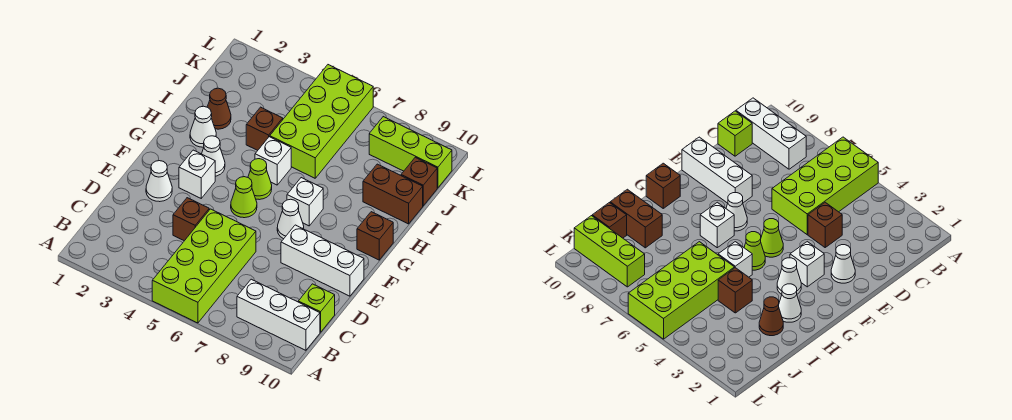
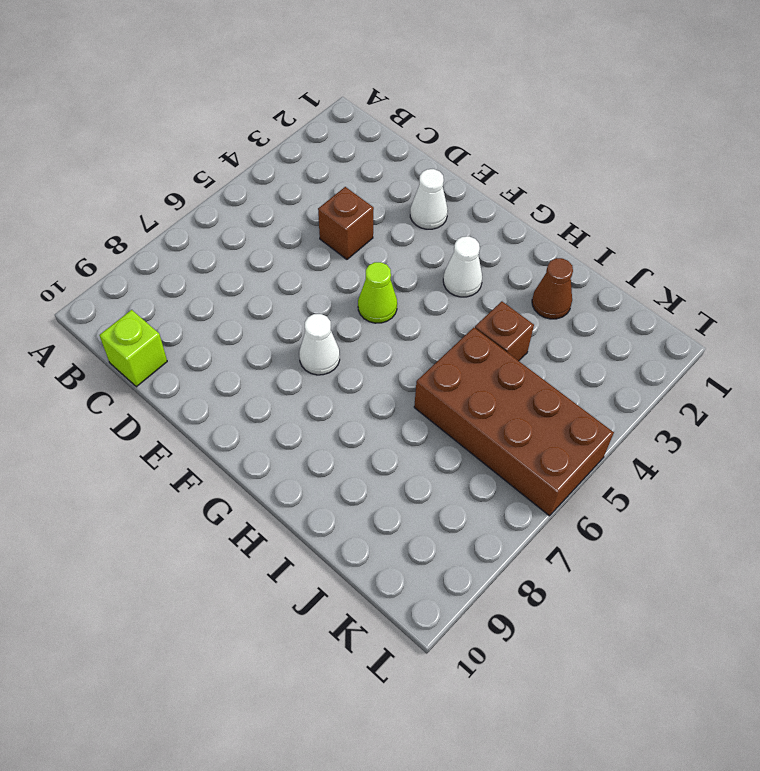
brown 2x4 brick [414,328,614,516] -> lime 2x4 brick [270,65,373,178]
none -> lime 2x4 brick [152,209,256,323]
none -> white 1x3 brick [237,279,320,350]
none -> white 1x3 brick [281,225,364,296]

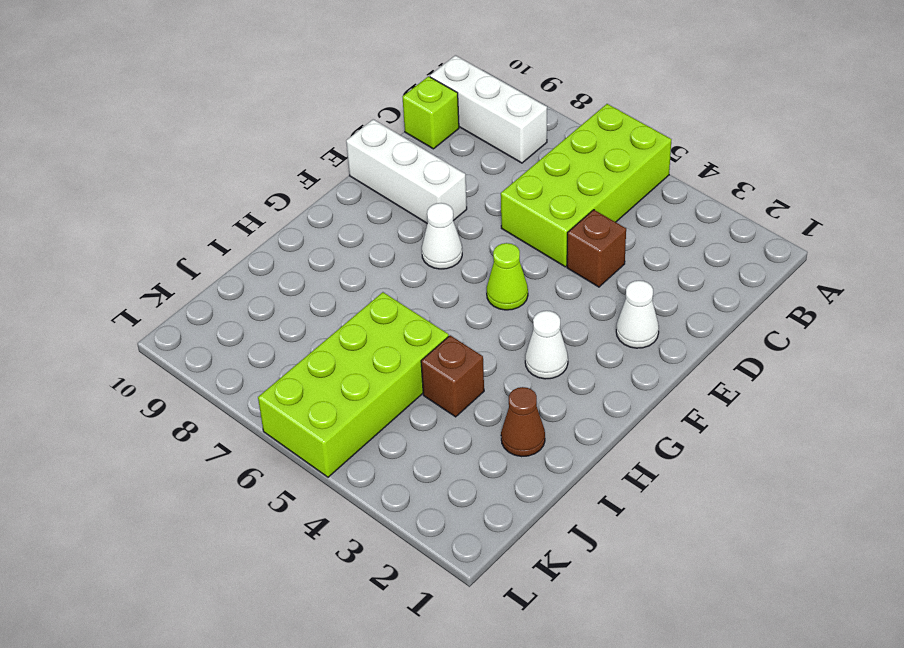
none -> white 1x1 brick [179,150,215,198]
none -> lime 1x1 cone [248,159,272,200]
none -> white 1x1 brick [287,178,323,226]

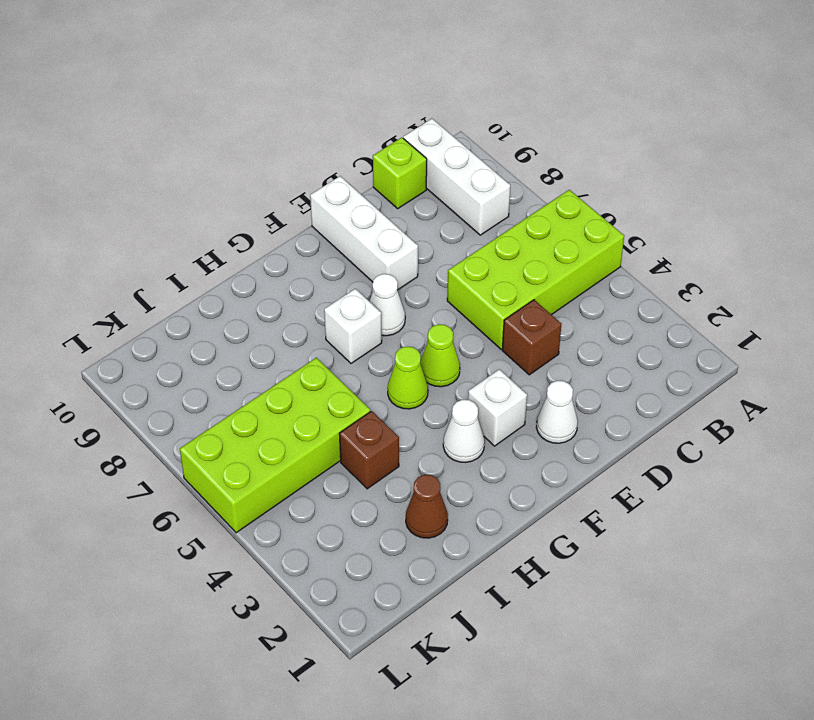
none -> brown 1x1 brick [357,212,393,260]
none -> white 1x1 cone [190,106,216,147]
none -> white 1x1 brick [255,137,291,185]

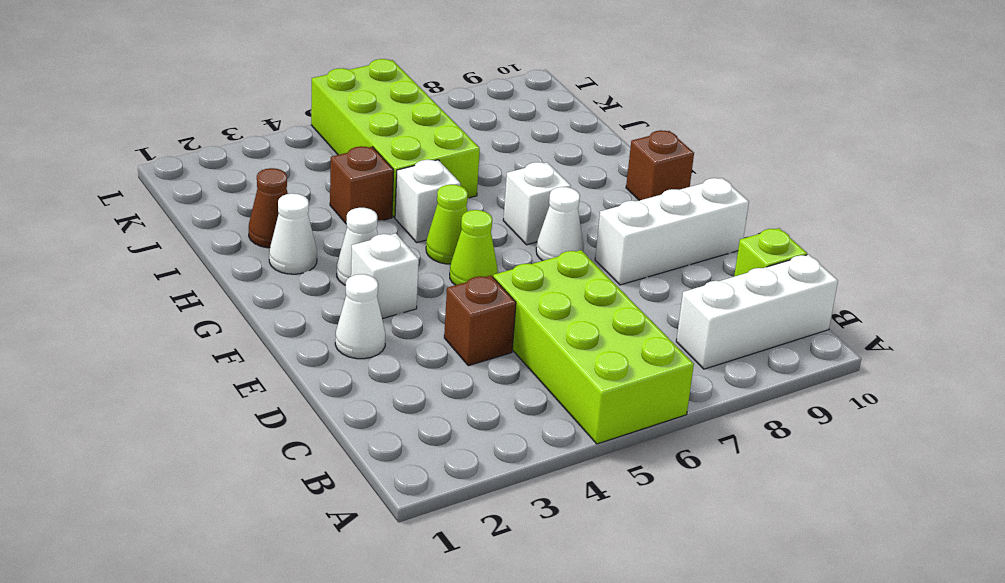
none -> brown 1x2 brick [363,164,423,224]
none -> brown 1x1 brick [401,157,437,206]
none -> lime 1x3 brick [369,117,452,188]

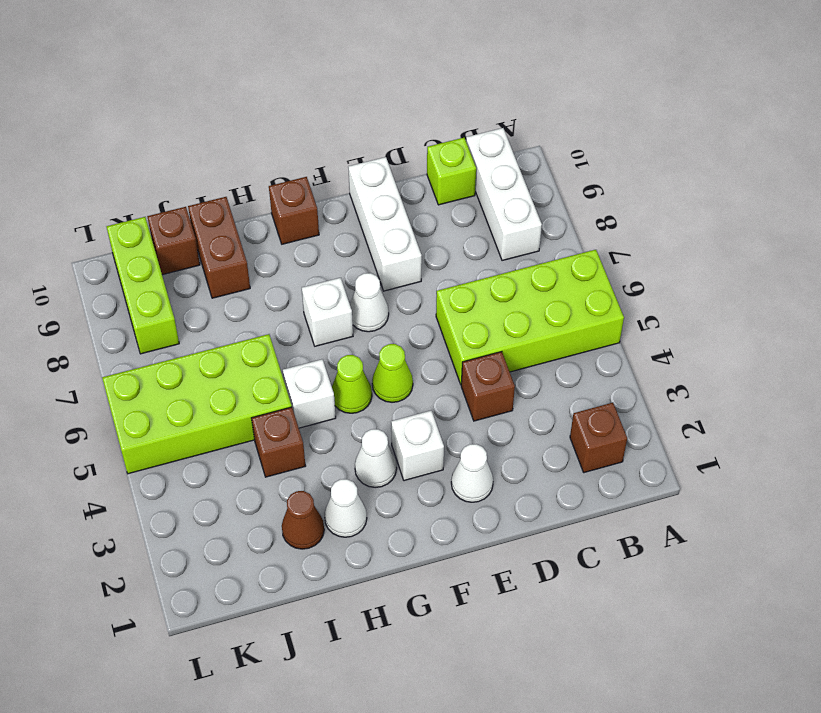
brown 1x1 brick [570,403,627,473] -> none

